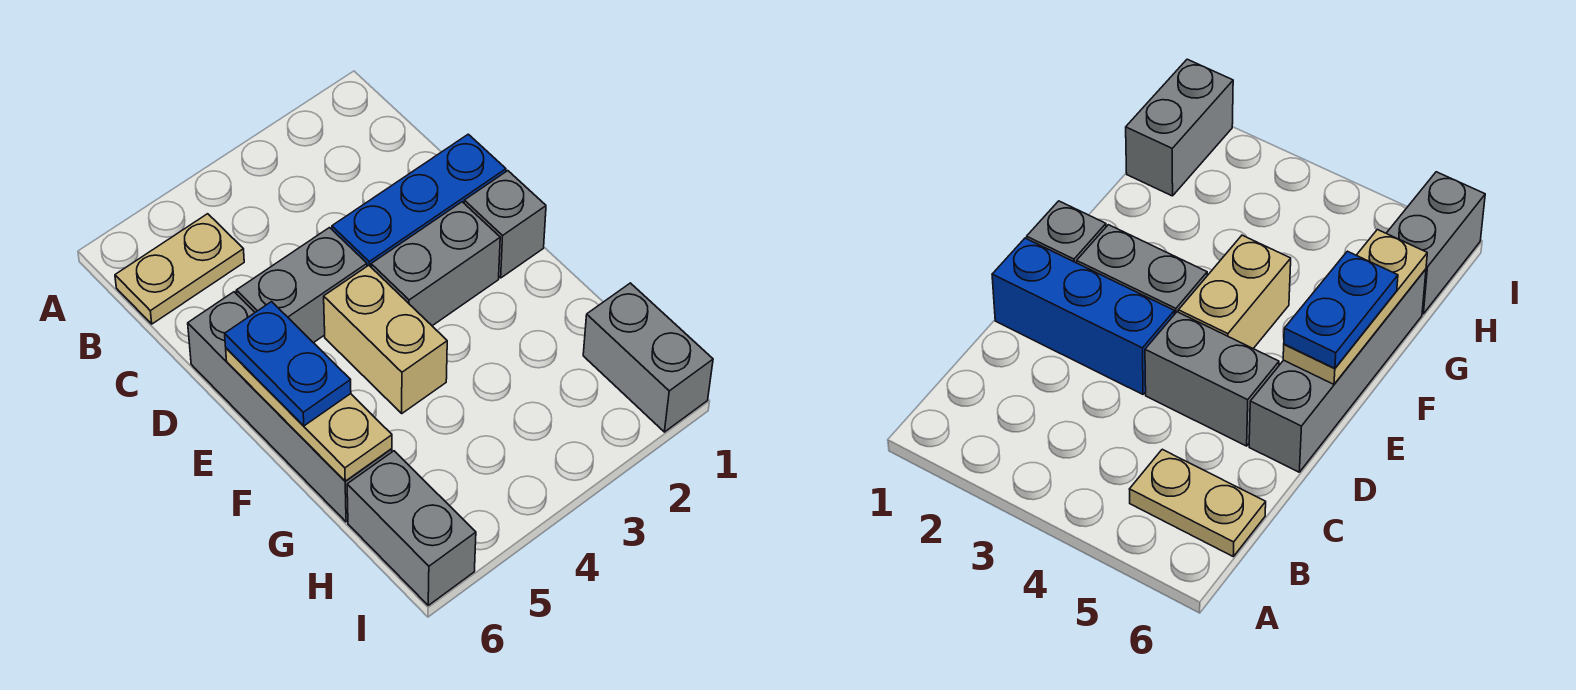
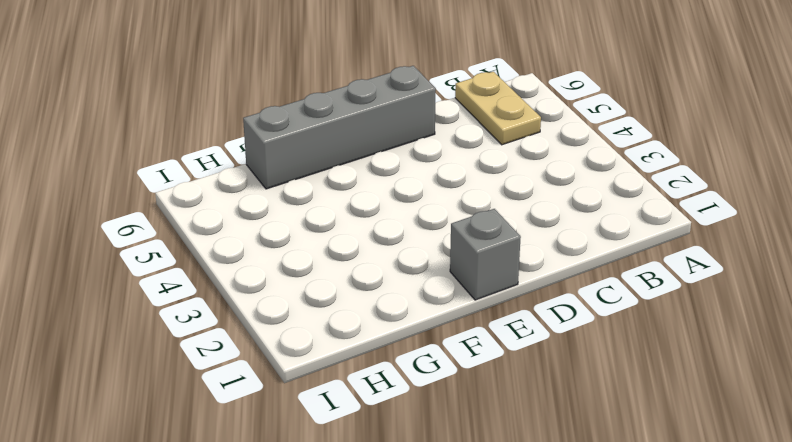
none -> blue 1x3 brick [332,134,506,267]
none -> grey 1x2 brick [236,228,367,343]

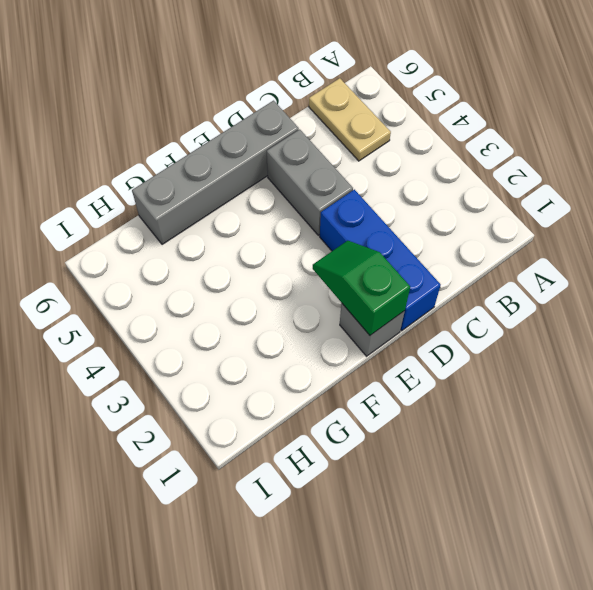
green 1x2 slope [313,241,410,335] -> none
none -> grey 1x2 brick [371,202,500,326]
none -> tan 1x2 brick [324,265,447,413]

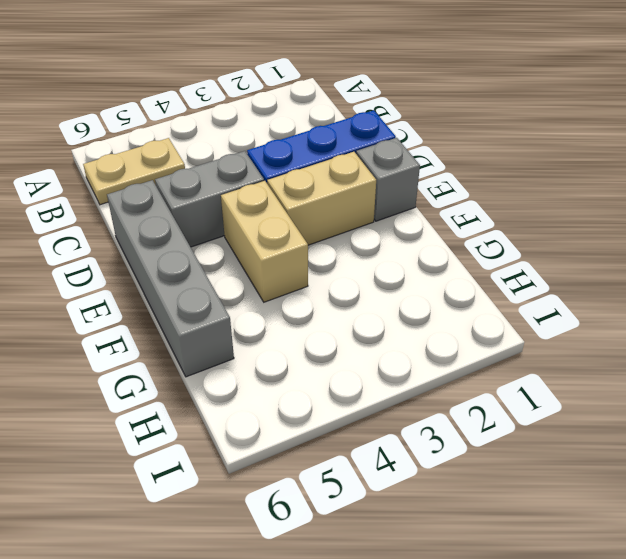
tan 1x2 brick [267,152,376,245] -> grey 1x2 brick [371,202,500,326]
none -> grey 1x2 brick [583,283,713,432]
none -> grey 1x2 brick [347,451,476,605]

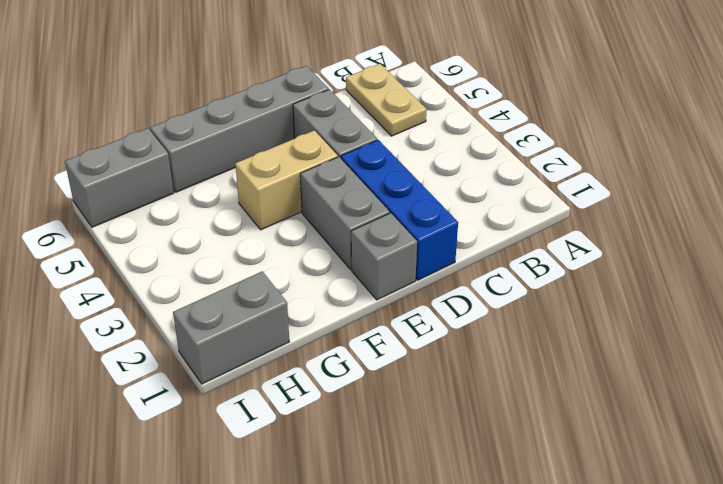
none -> tan 1x3 plate [226,348,392,481]
none -> blue 1x2 plate [225,302,351,426]

